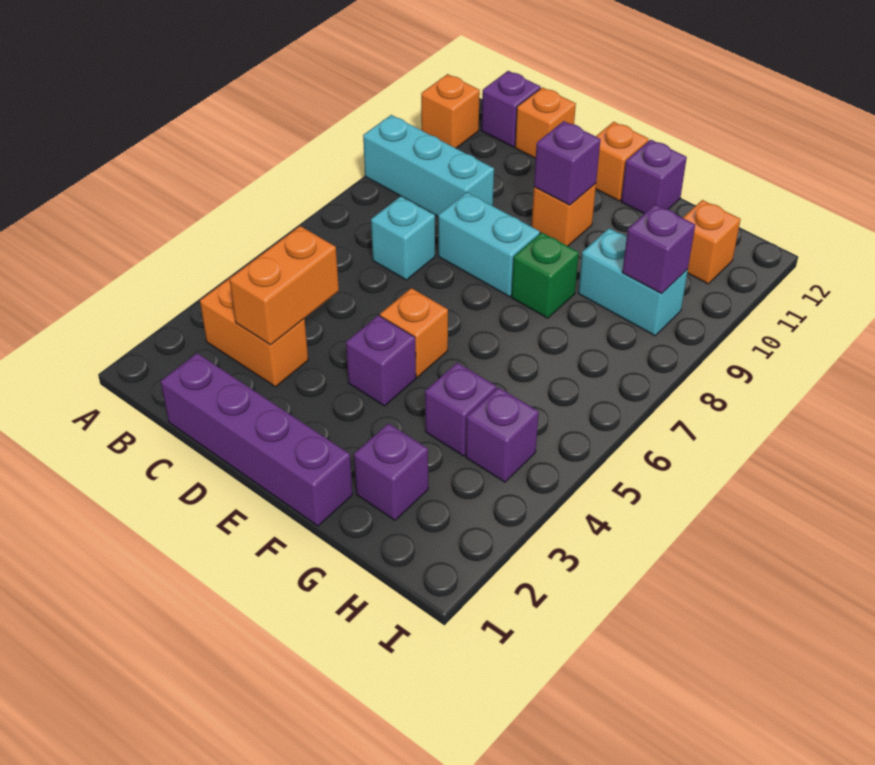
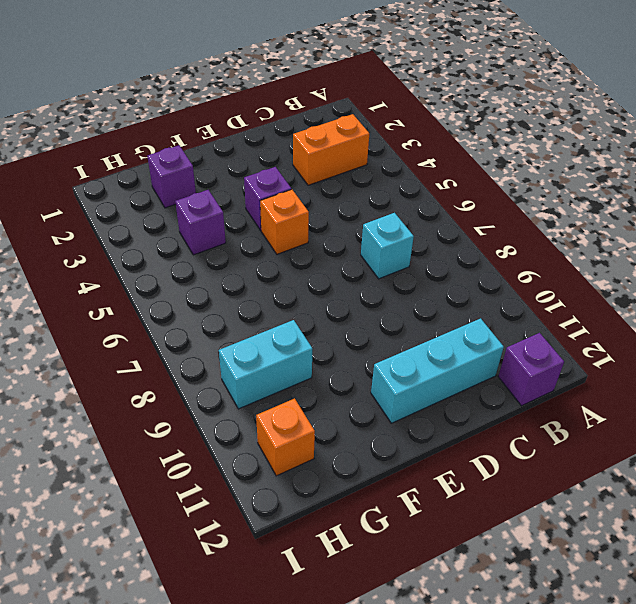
cyan 1x3 brick [371,318,504,423] -> cyan 1x3 brick moved to [363,115,494,216]
none -> orange 1x1 brick [421,74,480,148]
none -> purple 1x4 brick [161,353,353,526]
none -> orange 1x1 brick [515,87,576,159]

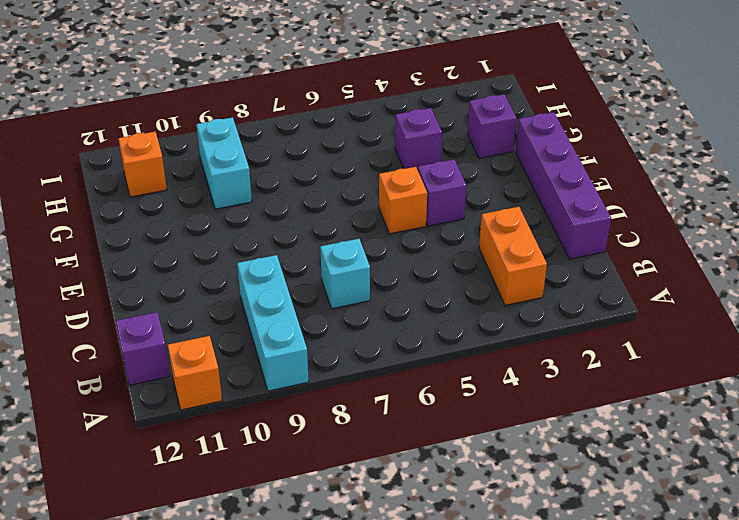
none -> orange 1x1 brick [515,87,576,159]
none -> cyan 1x2 brick [438,192,540,297]
none -> orange 1x1 brick [532,184,596,246]

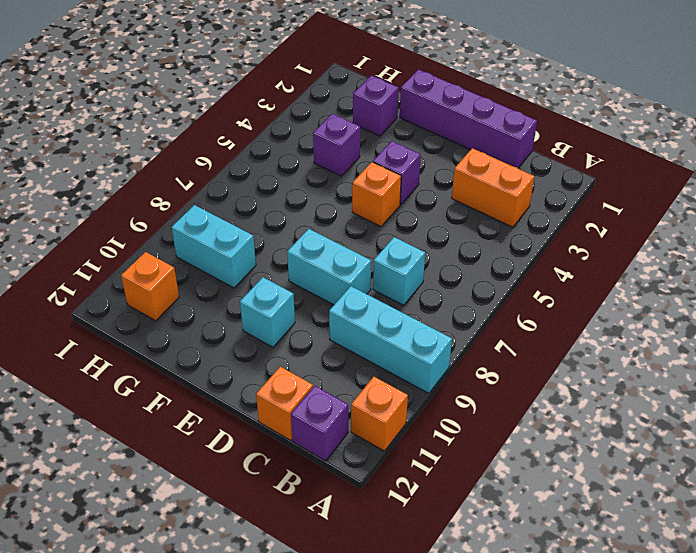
cyan 1x1 brick [240,277,295,347] -> orange 1x1 brick [532,184,596,246]
none -> orange 1x1 brick [596,122,649,201]
none -> green 1x1 brick [512,232,579,318]
none -> purple 1x1 brick [621,140,687,214]

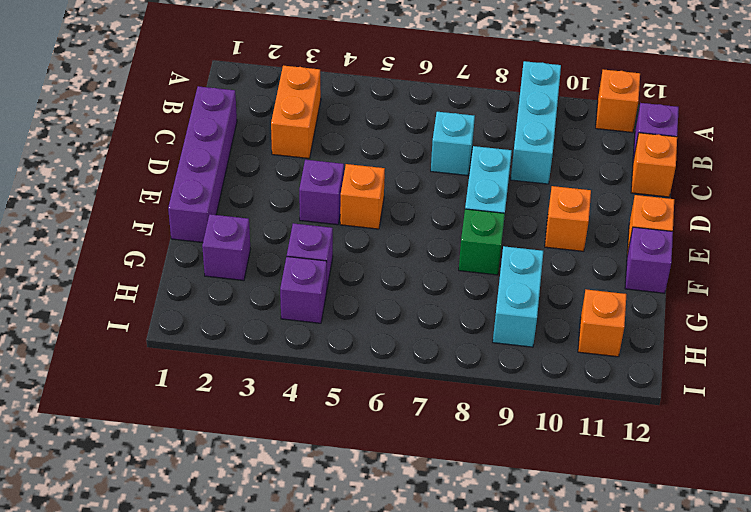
none -> orange 1x2 brick [229,226,339,345]
none -> purple 1x1 brick [534,121,601,205]
none -> purple 1x1 brick [622,204,695,294]

